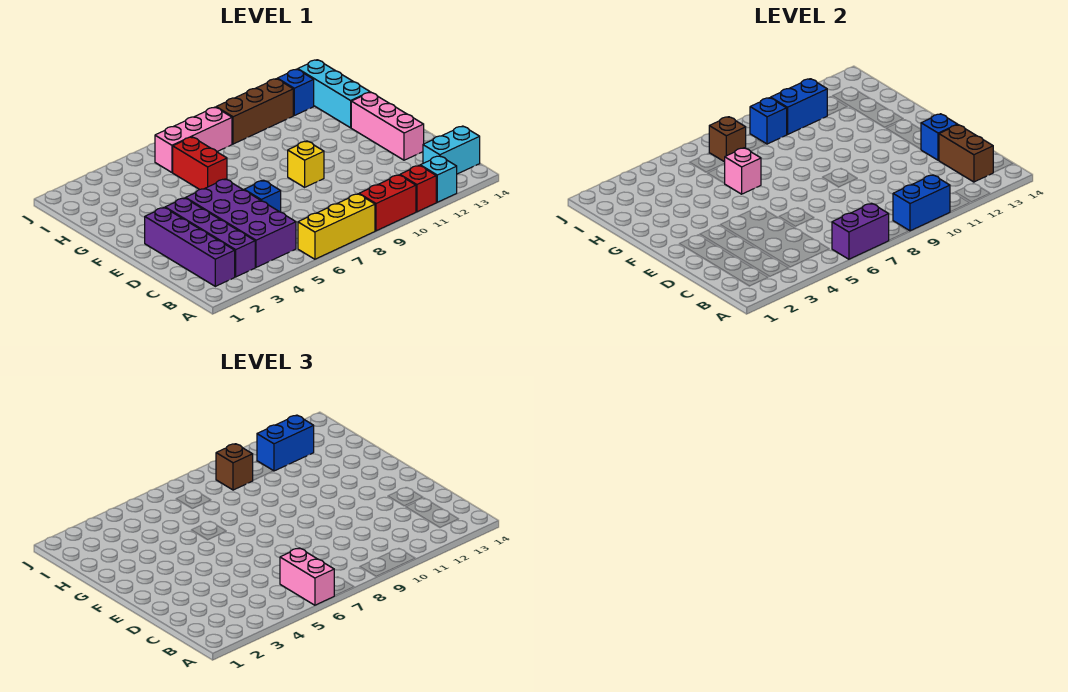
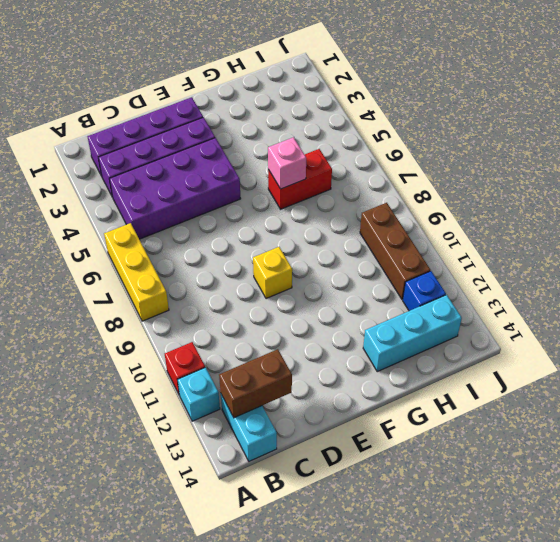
none -> red 1x2 brick [359,175,416,231]
none -> blue 1x1 brick [244,180,281,212]
none -> pink 1x3 brick [351,92,424,160]

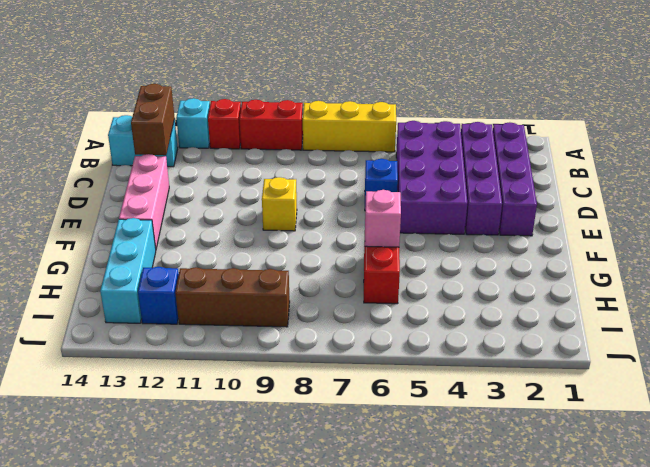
none -> pink 1x3 brick [155,107,232,172]
none -> purple 1x2 brick [832,203,889,259]
none -> blue 1x2 brick [893,175,950,231]

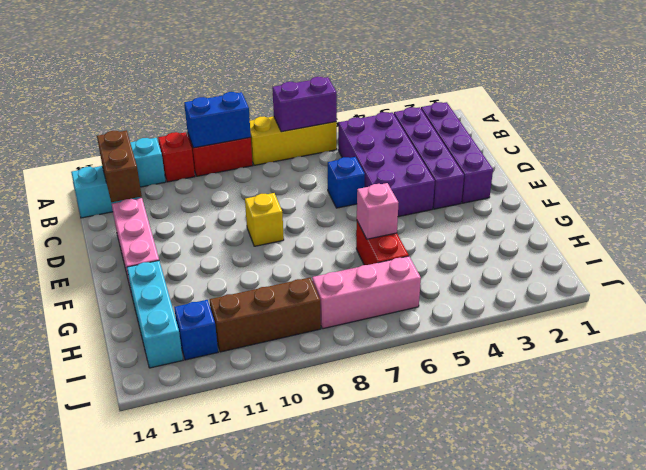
none -> blue 1x1 brick [921,114,958,160]
none -> brown 1x1 brick [709,117,746,162]
none -> blue 1x1 brick [750,98,787,144]

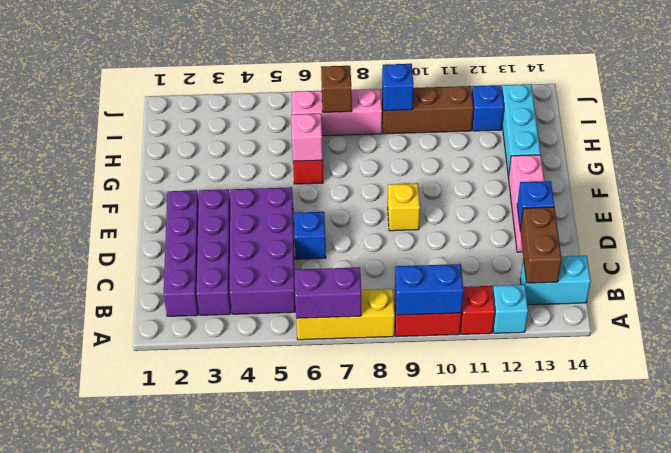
none -> blue 1x2 brick [771,79,827,135]
none -> pink 1x2 brick [280,548,334,605]
none -> brown 1x1 brick [216,444,253,490]

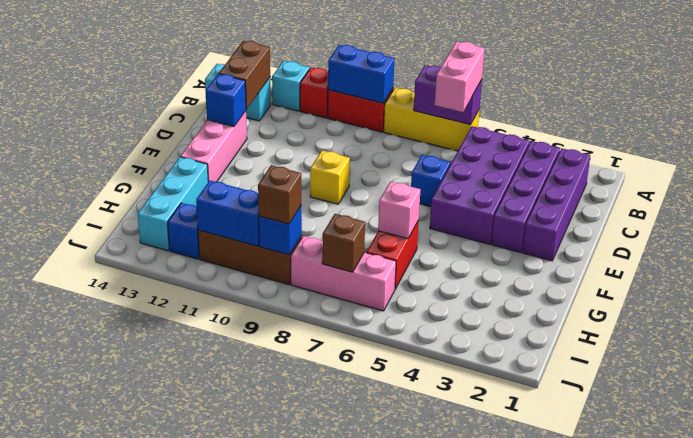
none -> blue 1x2 brick [257,415,314,471]

